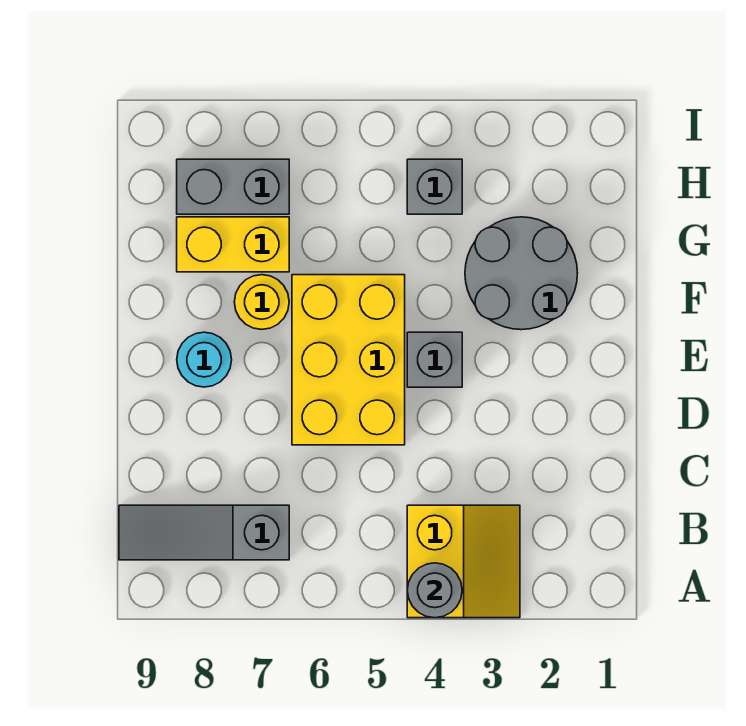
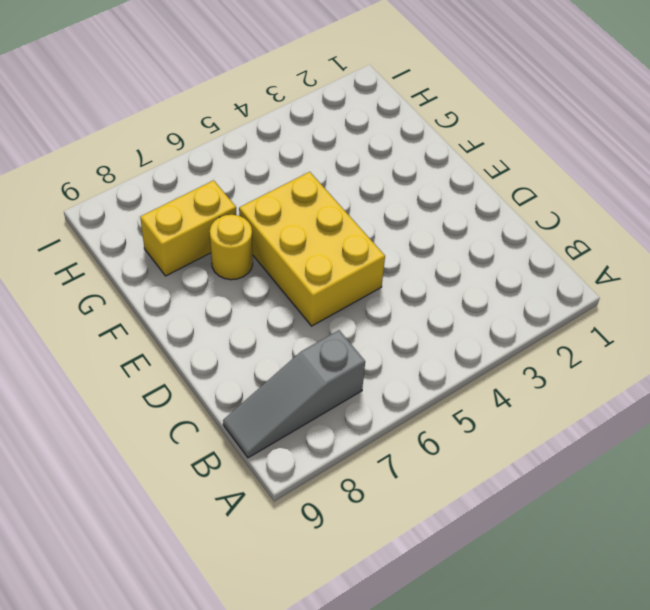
none -> yellow 2x2 slope [407,505,520,618]
none -> grey 1x1 brick [407,332,462,387]

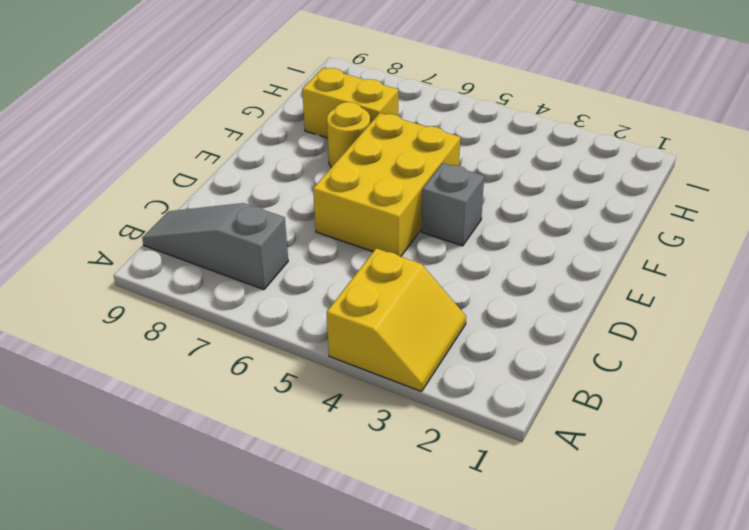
none -> cyan 1x1 round brick [177,332,232,387]
none -> grey 2x2 round brick [465,217,578,330]

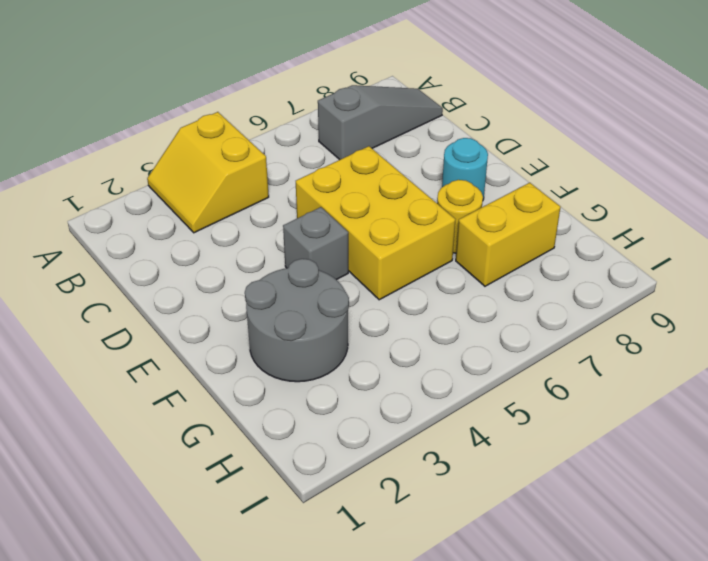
none -> grey 1x1 brick [407,159,462,214]
none -> grey 1x2 brick [177,159,289,214]

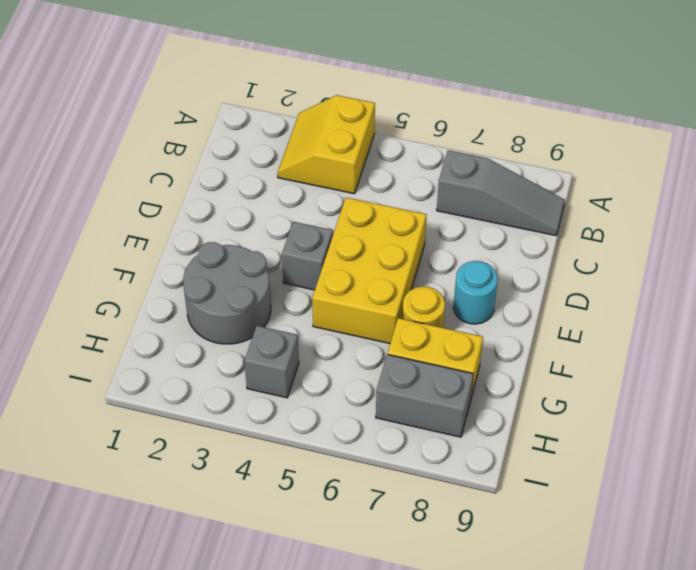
none -> grey 1x1 round brick [407,563,462,618]

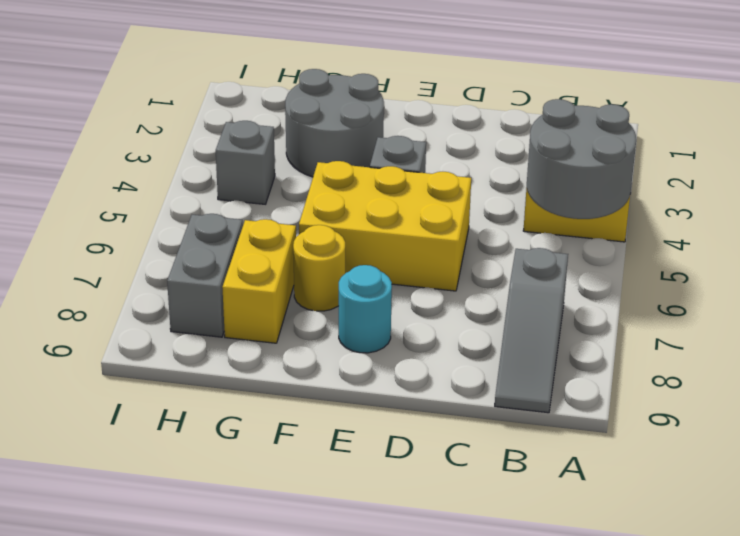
grey 2x2 round brick [527,99,636,219] -> grey 1x1 round brick [407,563,462,618]

